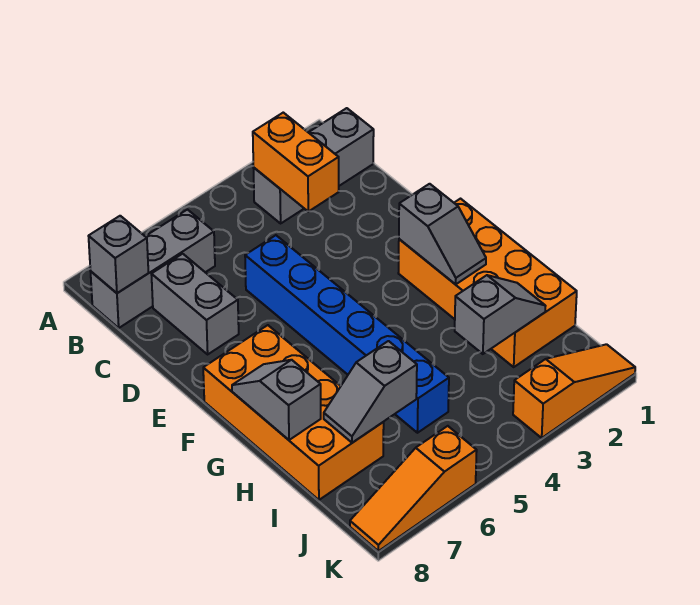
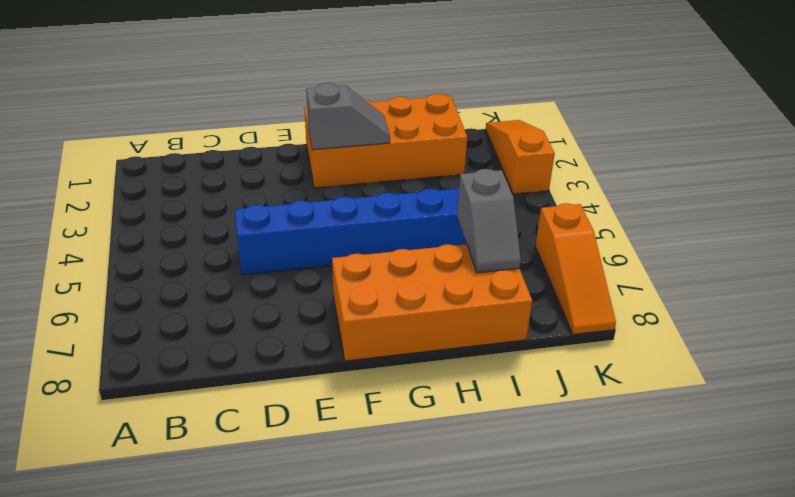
none -> grey 1x3 brick [254,108,374,223]
none -> grey 1x3 brick [90,210,215,328]
none -> grey 1x2 brick [151,254,239,354]

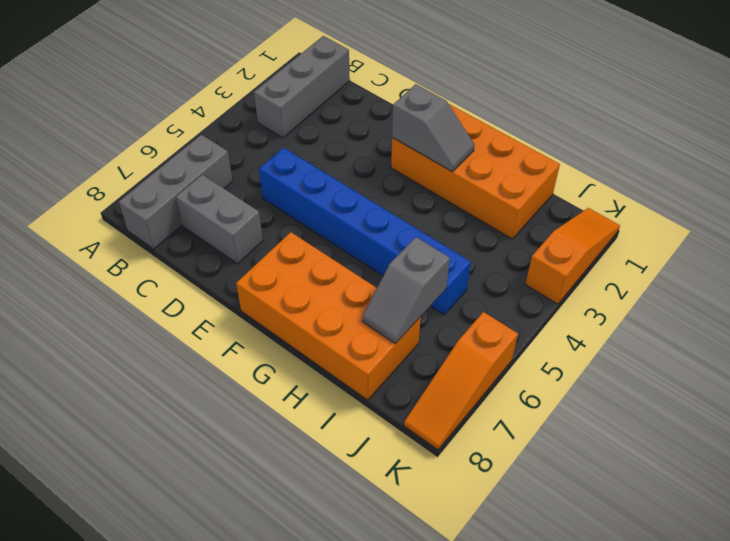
none -> orange 1x2 brick [253,113,339,211]
none -> grey 1x1 brick [89,216,148,293]
none -> grey 1x2 slope [232,360,321,440]

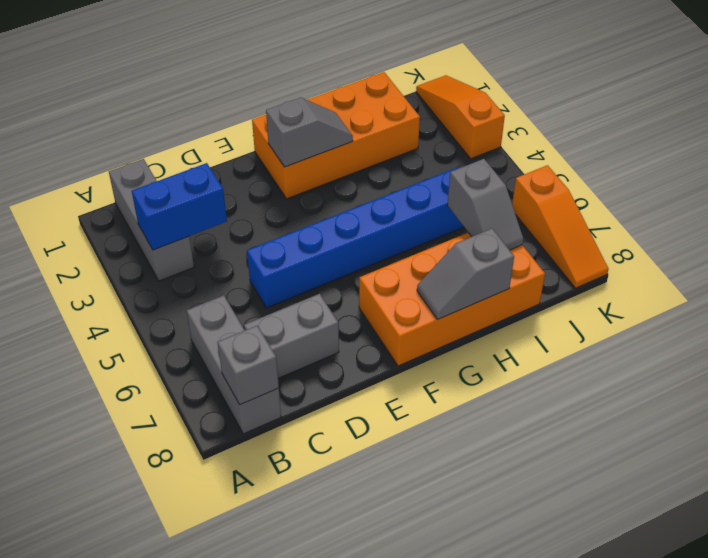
blue 1x2 brick [132,163,227,250] -> orange 1x2 brick [253,113,339,211]
none -> grey 1x2 slope [455,275,545,354]

